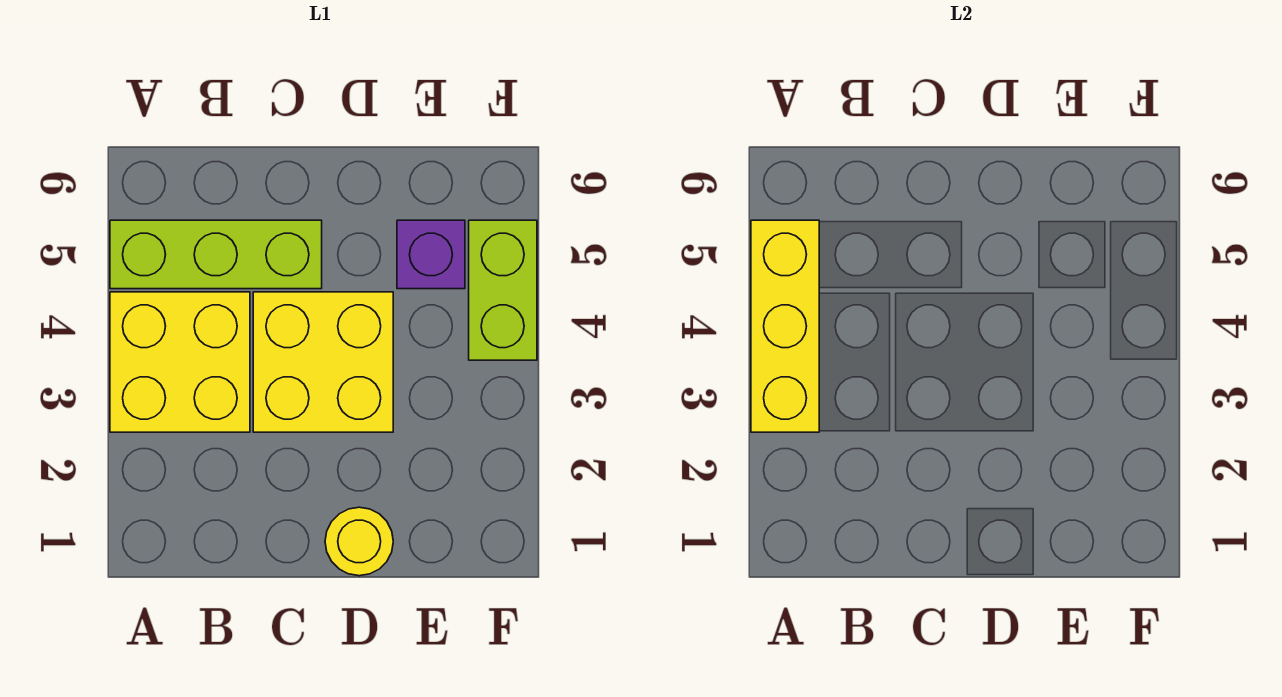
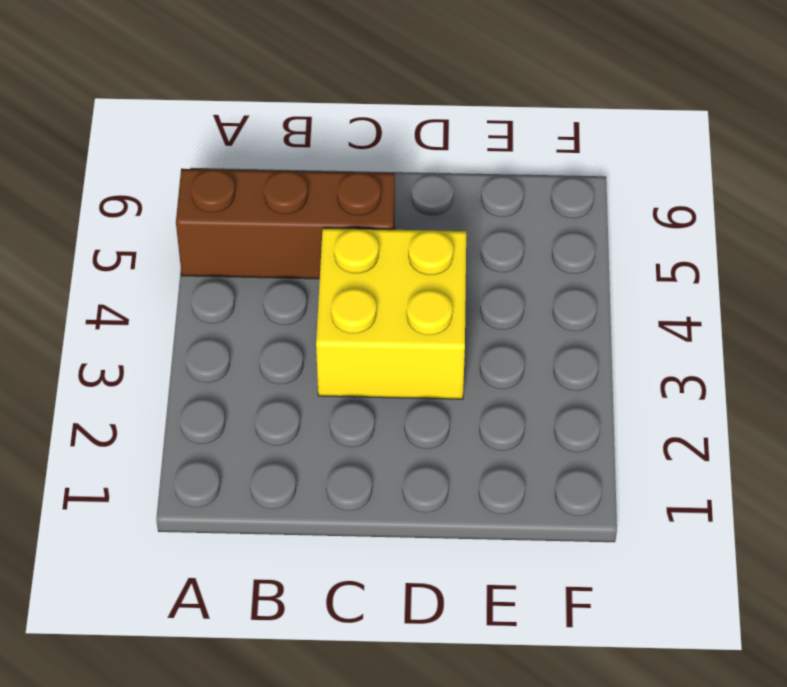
brown 1x3 brick [176,169,395,279] -> lime 1x3 brick [110,220,322,289]
none -> yellow 2x2 brick [110,292,250,432]
none -> yellow 1x1 round brick [325,507,393,576]

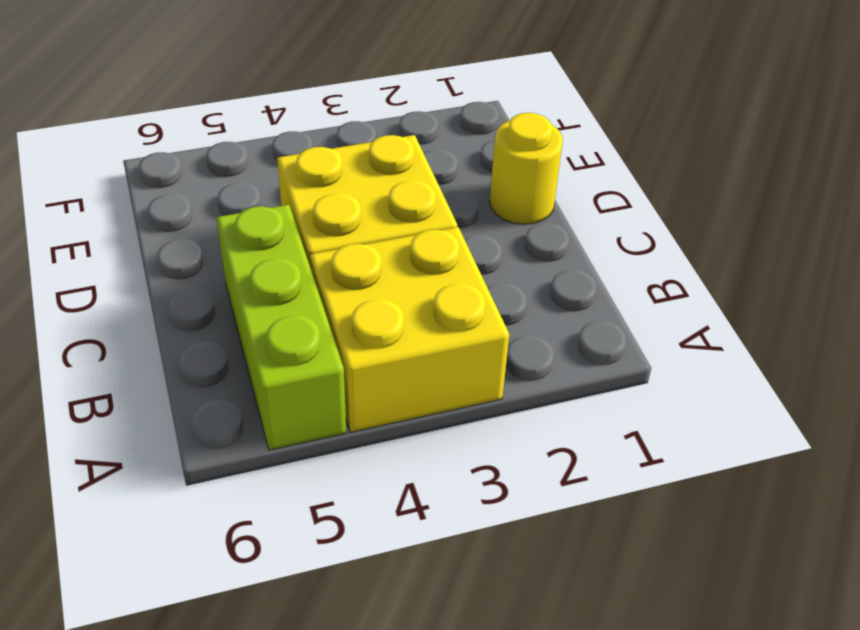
none -> purple 1x1 brick [397,220,465,289]
none -> lime 1x2 brick [469,220,537,360]

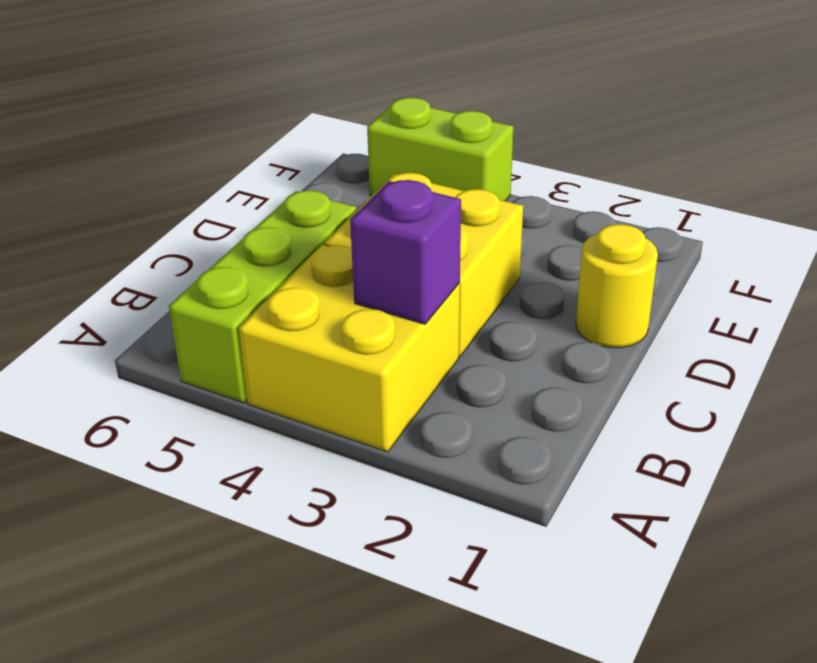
purple 1x1 brick [350,180,461,324] -> purple 1x1 brick moved to [397,220,465,289]
none -> yellow 1x3 brick [751,220,819,432]

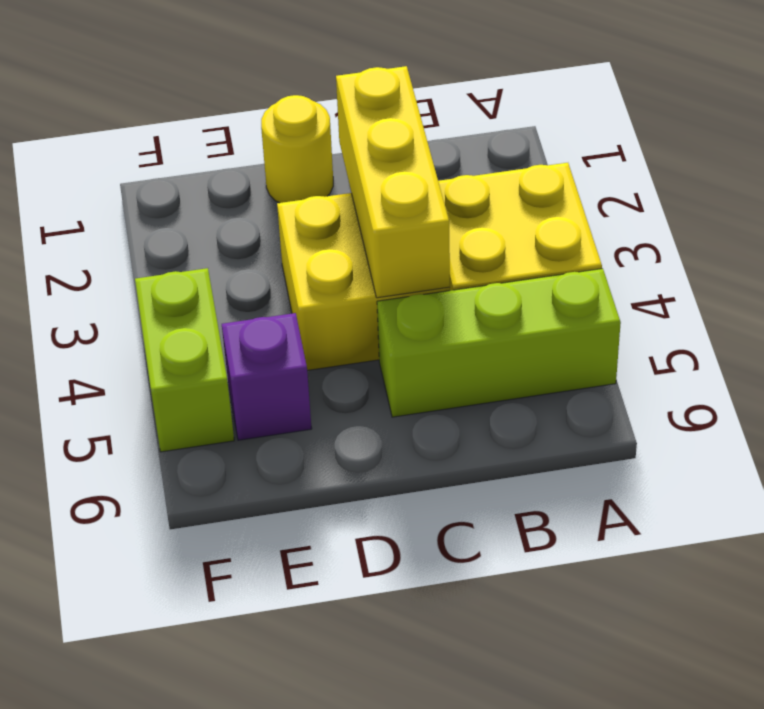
yellow 1x3 brick [336,66,450,298] -> yellow 1x3 brick moved to [751,220,819,432]

